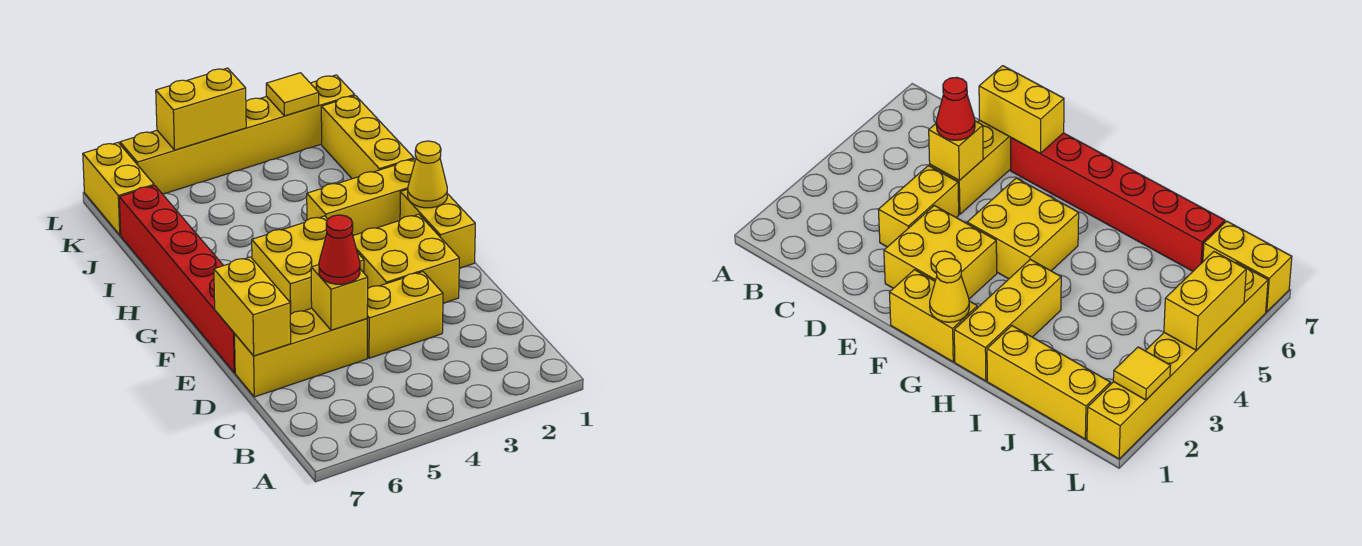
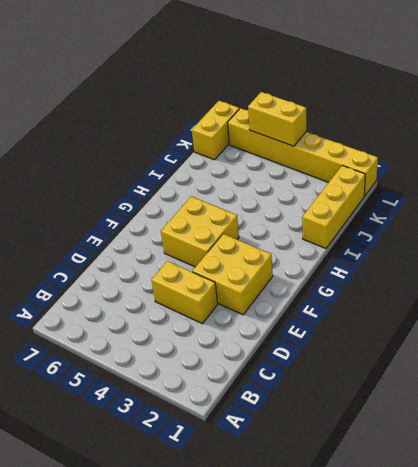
none -> yellow 1x3 brick [235,308,367,397]
none -> red 1x6 brick [119,186,235,373]
none -> yellow 1x2 brick [400,189,475,268]

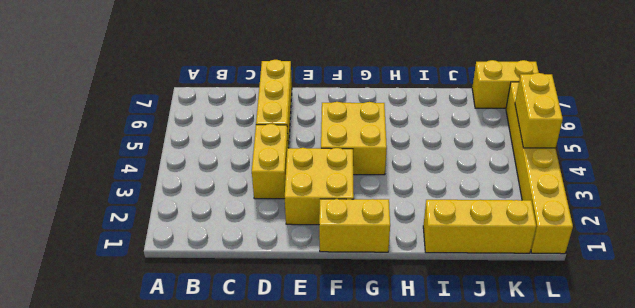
none -> red 1x6 brick [119,186,235,373]
none -> yellow 1x3 brick [307,159,415,235]
none -> yellow 1x1 brick [311,265,368,330]

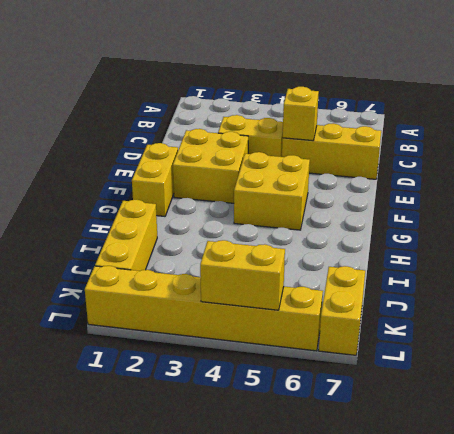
none -> red 1x6 brick [119,186,235,373]
none -> yellow 1x3 brick [307,159,415,235]
none -> yellow 1x2 brick [214,257,291,356]

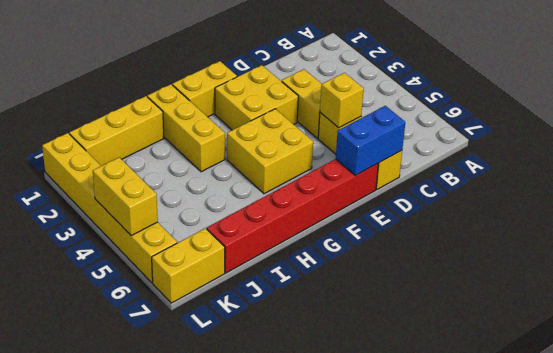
blue 1x2 brick [336,106,405,175] -> yellow 1x2 brick [214,257,291,356]
none -> yellow 1x1 cone [408,141,447,208]
none -> yellow 1x1 tile [266,73,319,116]
none -> red 1x1 cone [319,215,360,284]

